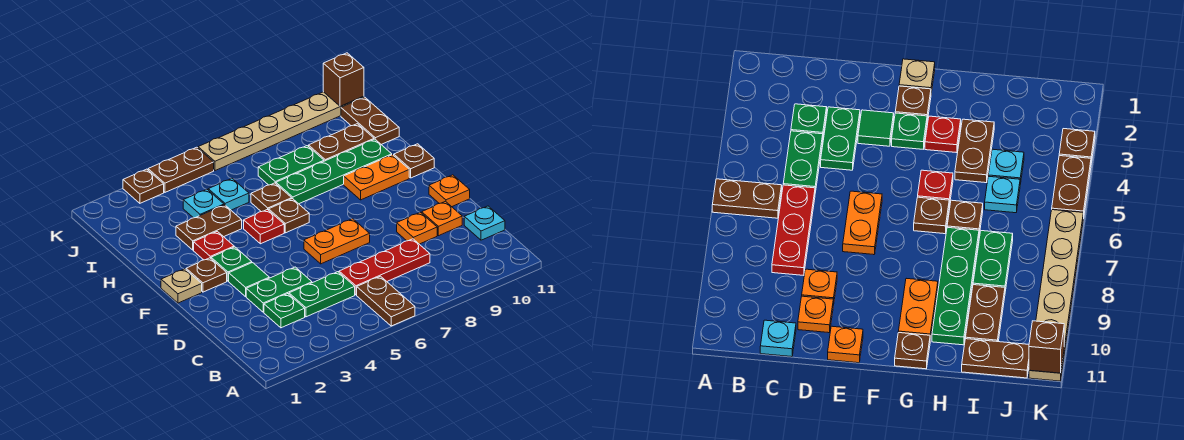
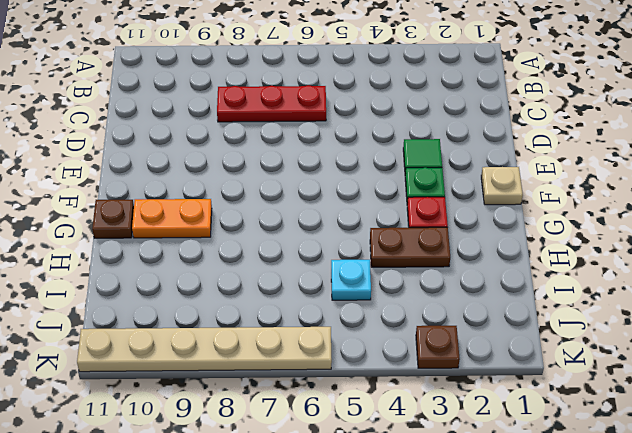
none -> brown 1x2 plate [357,276,415,326]
none -> green 1x1 plate [264,294,305,328]
none -> green 1x2 plate [289,272,355,317]
none -> cyan 1x1 plate [464,206,505,240]

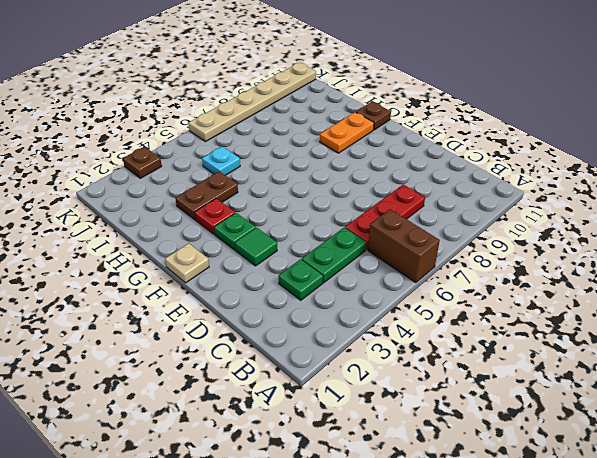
brown 1x2 brick [368,209,440,283] -> brown 1x2 plate [357,276,415,326]
none -> cyan 1x1 plate [464,206,505,240]
none -> green 1x2 plate [246,267,312,312]
none -> orange 1x1 plate [397,212,437,244]
none -> orange 1x1 plate [422,201,462,236]

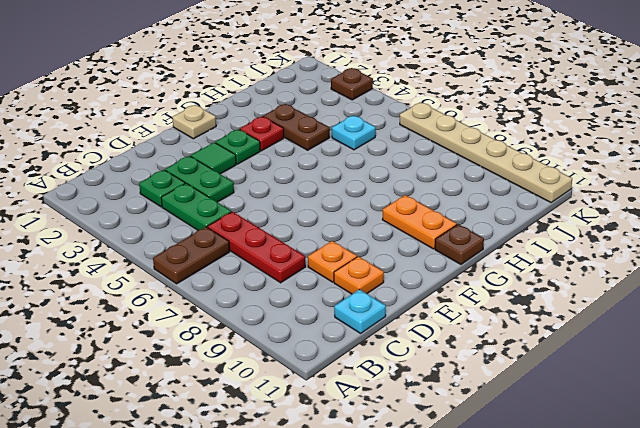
none -> orange 1x2 plate [304,219,370,264]
none -> orange 1x1 plate [429,175,470,207]
none -> brown 1x1 plate [186,258,227,292]
none -> red 1x1 plate [244,209,284,244]

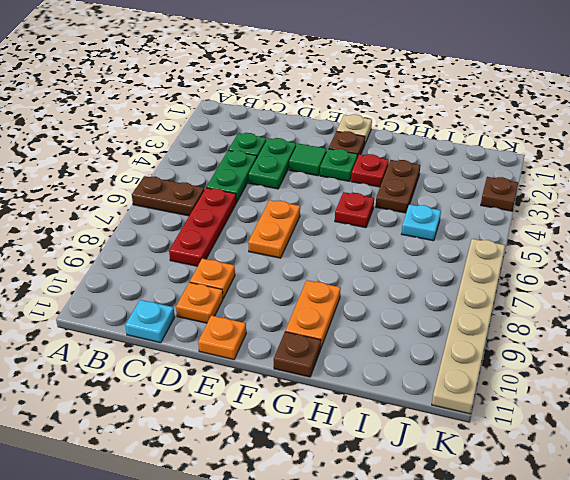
none -> brown 1x1 plate [269,199,309,233]
none -> brown 1x1 plate [251,183,292,212]
none -> green 1x4 plate [276,139,392,204]
none -> cyan 1x1 plate [183,189,224,218]

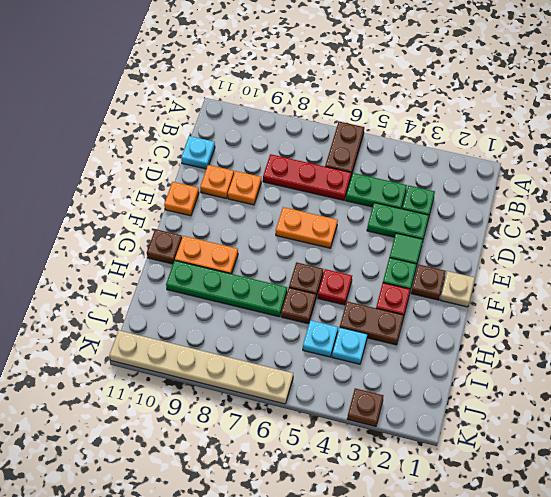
none -> green 1x2 plate [258,146,324,185]
none -> brown 1x2 plate [309,124,374,161]
none -> brown 1x2 plate [341,97,399,144]
none -> brown 1x2 plate [148,147,214,192]

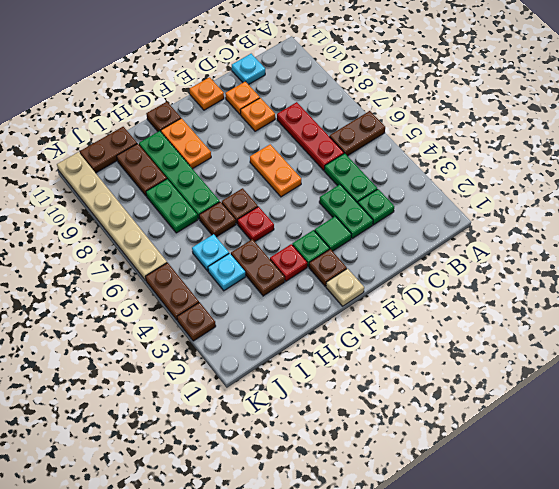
none -> brown 1x1 brick [323,53,364,106]

